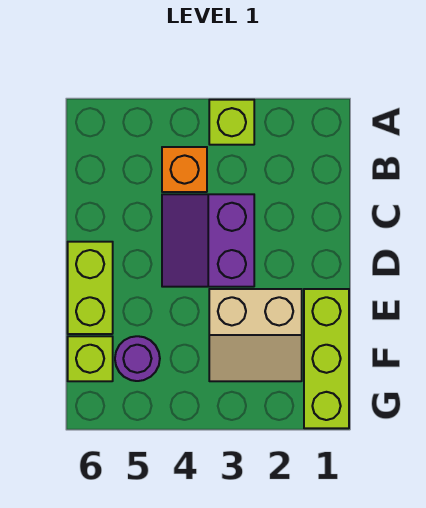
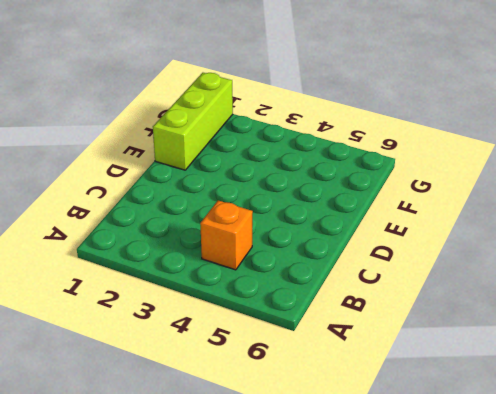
none -> lime 1x1 brick [209,100,254,145]
none -> purple 2x2 slope [162,194,254,287]

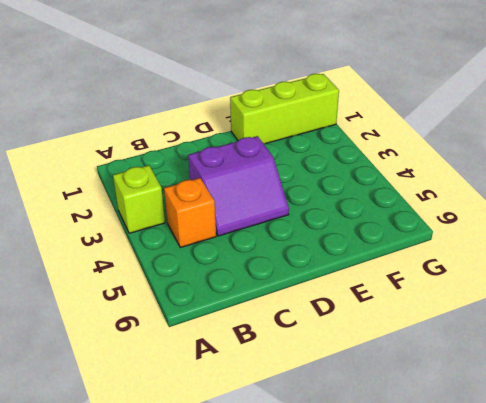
none -> lime 1x2 brick [68,242,113,334]
none -> tan 2x2 slope [209,289,302,381]

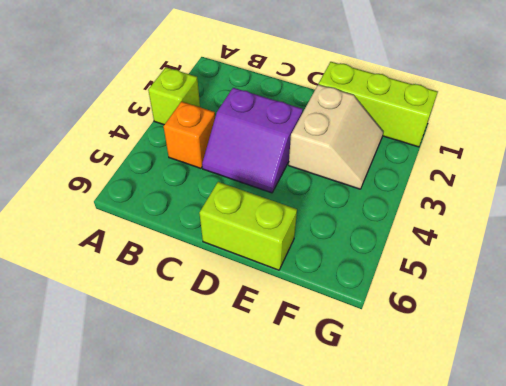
none -> purple 1x1 round brick [115,336,160,381]
none -> lime 1x1 brick [68,336,113,381]

